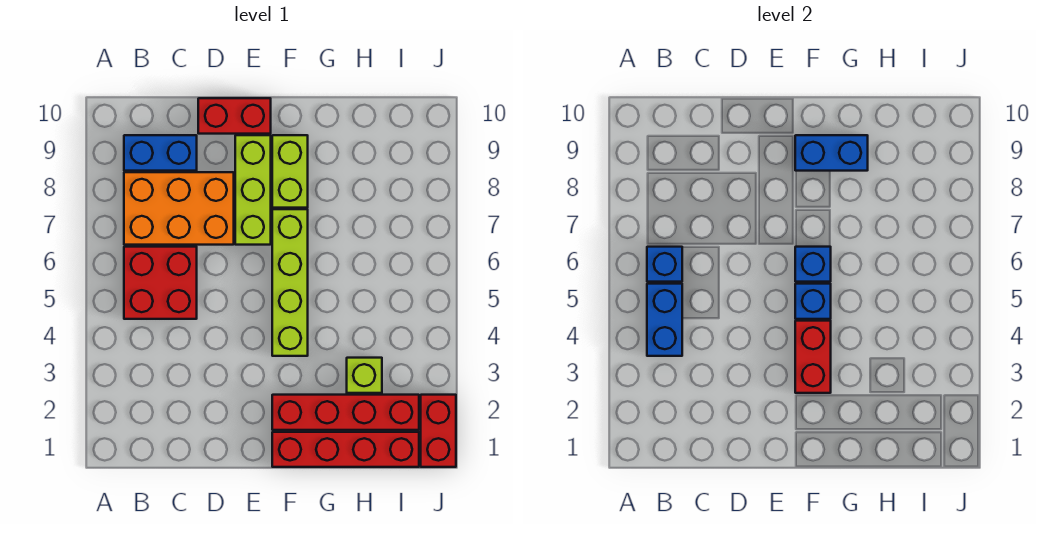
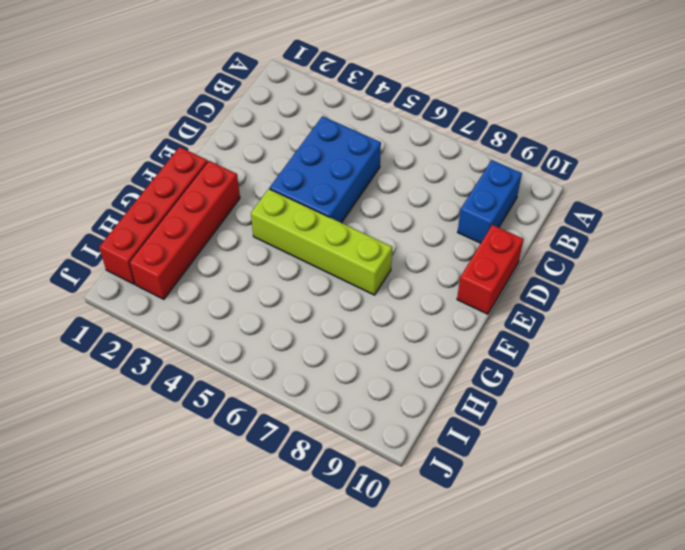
blue 2x3 brick [270,116,381,223] -> red 2x2 brick [124,247,197,319]
none -> orange 2x3 brick [124,172,234,245]
none -> lime 1x3 brick [235,135,271,245]
none -> lime 1x2 brick [272,135,308,208]

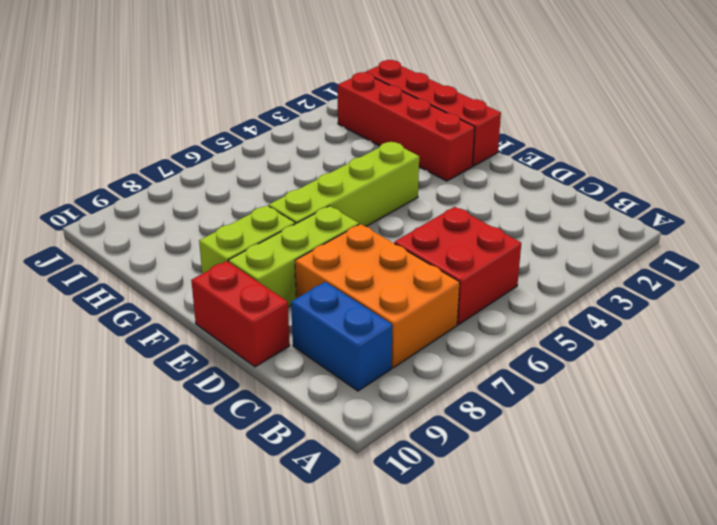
none -> lime 1x1 brick [347,358,382,393]
none -> red 1x2 brick [421,395,456,467]
none -> blue 1x2 brick [647,284,682,356]

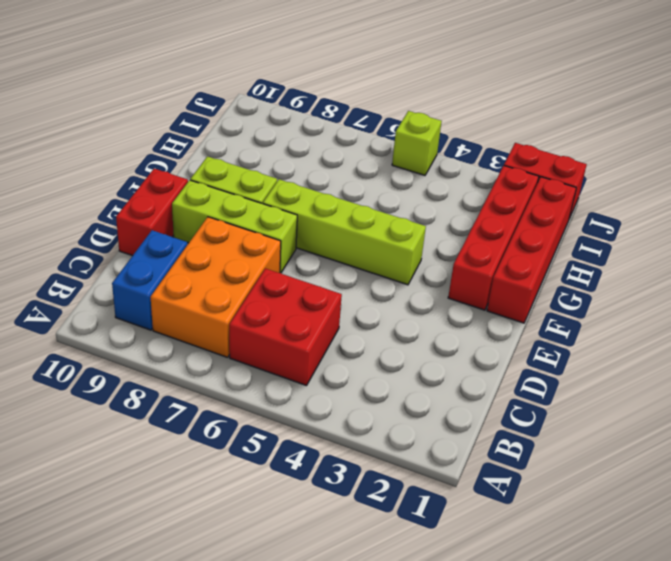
lime 1x1 brick [392,111,442,175] -> lime 1x1 brick moved to [347,358,382,393]
none -> blue 1x2 brick [647,284,682,356]
none -> blue 1x1 brick [647,247,682,282]
none -> red 1x2 brick [795,321,831,393]

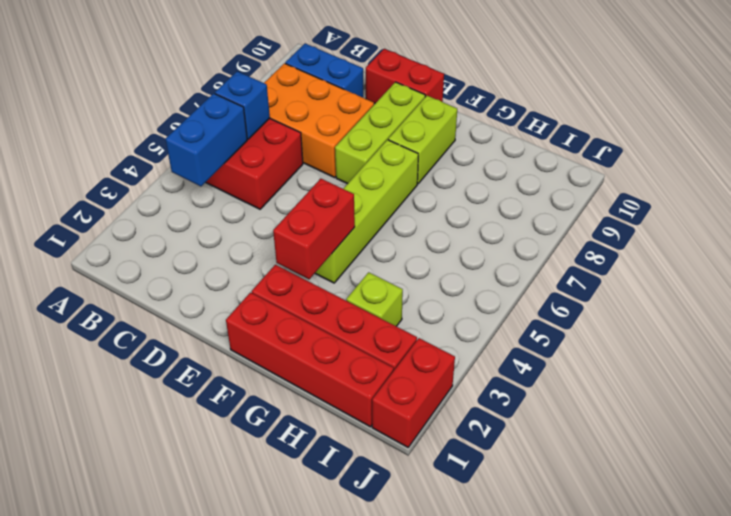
none -> blue 1x1 brick [795,284,831,319]
none -> blue 1x1 brick [795,247,831,282]
none -> blue 1x2 brick [795,135,868,171]

